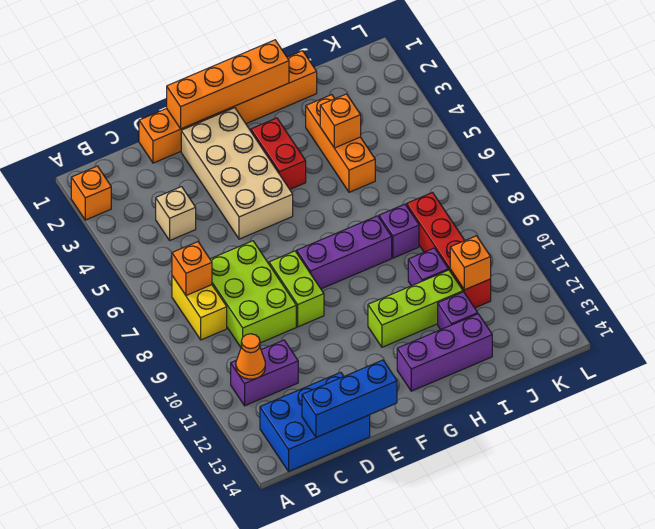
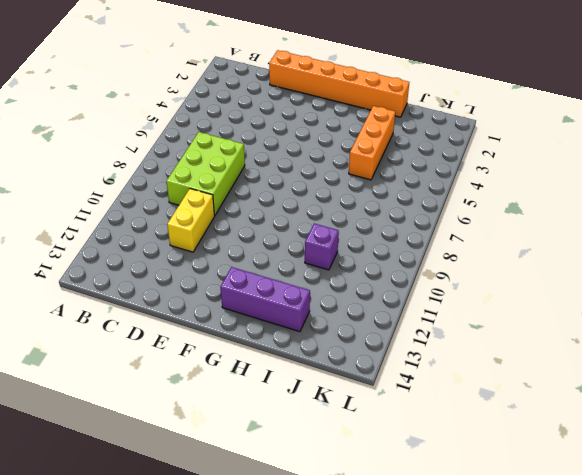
yellow 1x2 brick [167,189,215,252] -> yellow 1x2 brick moved to [172,276,227,340]
none -> orange 1x1 brick [71,166,111,220]
none -> purple 1x2 brick [231,340,298,406]
none -> blue 2x3 brick [260,372,370,471]

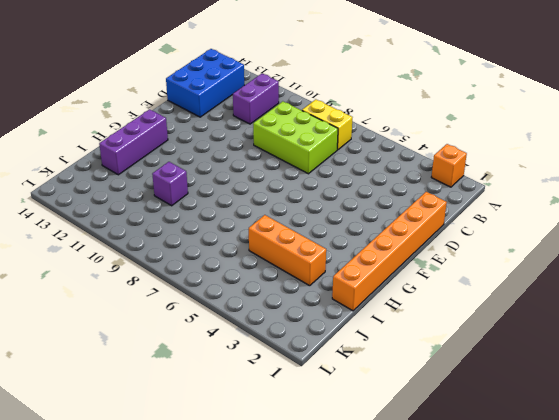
none -> tan 1x1 brick [156,187,196,240]
none -> tan 2x4 brick [181,108,293,239]
none -> lime 1x2 brick [269,251,324,327]

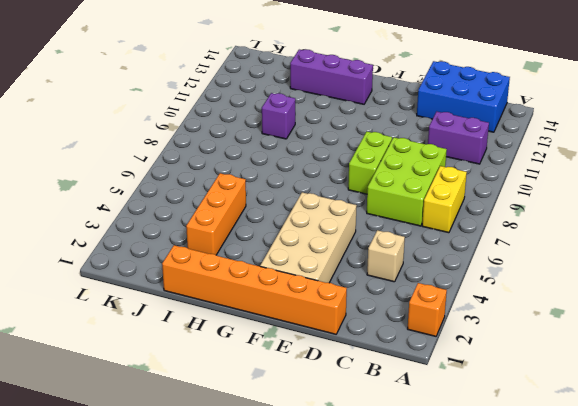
none -> purple 1x3 brick [297,216,392,289]
none -> red 1x2 brick [251,118,306,189]
none -> lime 1x3 brick [368,270,463,347]

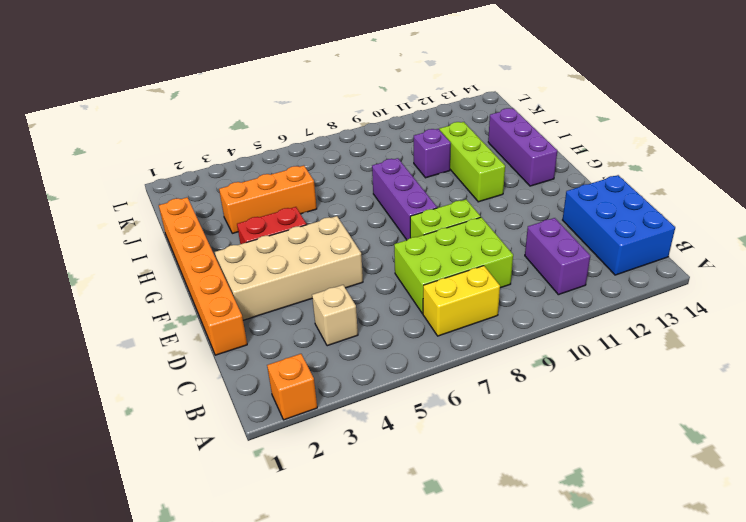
none -> purple 1x1 brick [379,204,419,258]
none -> purple 1x1 brick [438,292,478,330]
none -> red 1x4 brick [407,193,491,308]

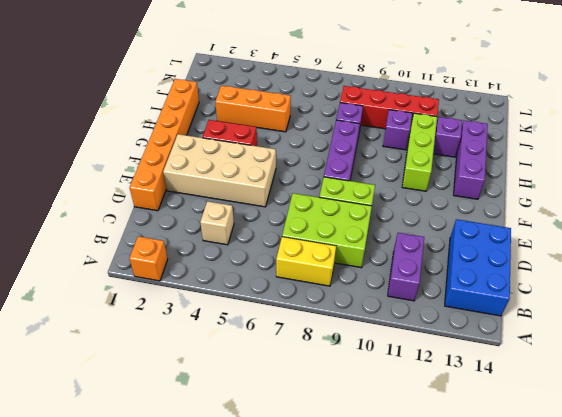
none -> orange 1x1 brick [172,242,212,296]
none -> orange 1x1 cone [236,334,265,379]
none -> blue 1x3 brick [302,360,397,437]

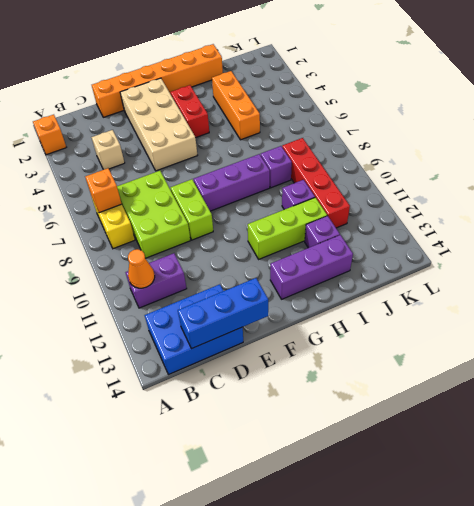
none -> orange 1x4 brick [167,40,289,129]
none -> orange 1x1 brick [320,94,361,148]
none -> orange 1x1 brick [450,236,491,290]

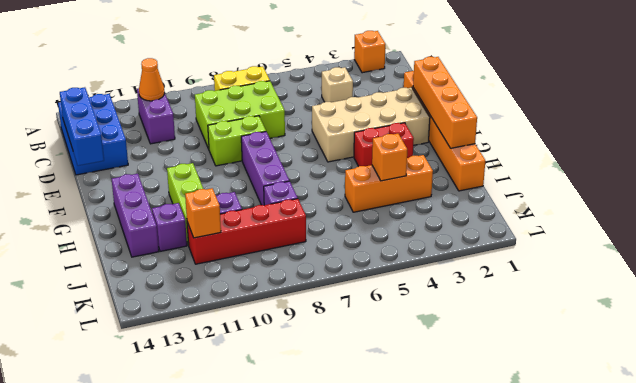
none -> orange 1x1 brick [172,242,212,296]

